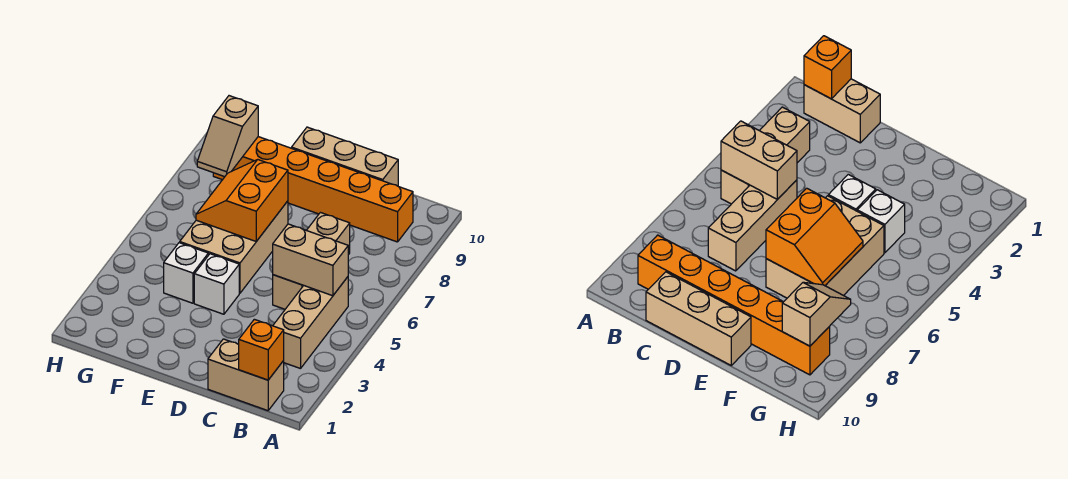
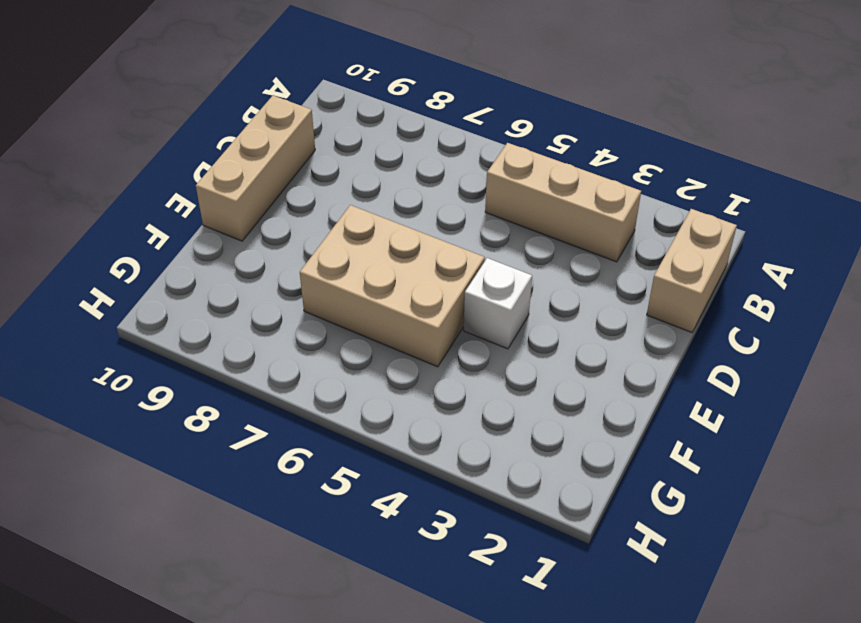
none -> orange 1x6 brick [213,137,413,242]
none -> tan 1x3 brick [273,213,350,309]
none -> white 1x1 brick [164,243,208,303]

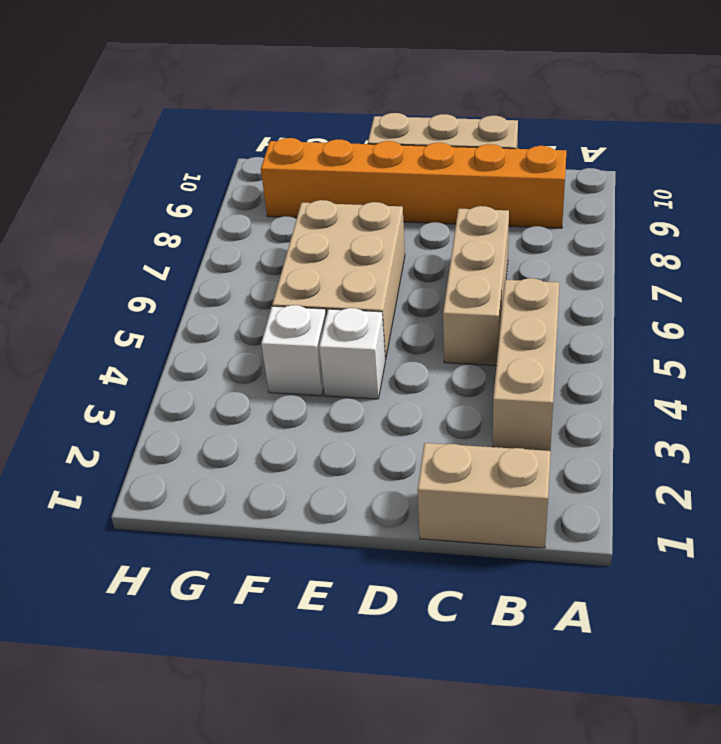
none -> orange 1x1 brick [238,319,284,380]
none -> tan 1x2 brick [273,224,348,296]
none -> orange 2x2 slope [196,160,288,241]

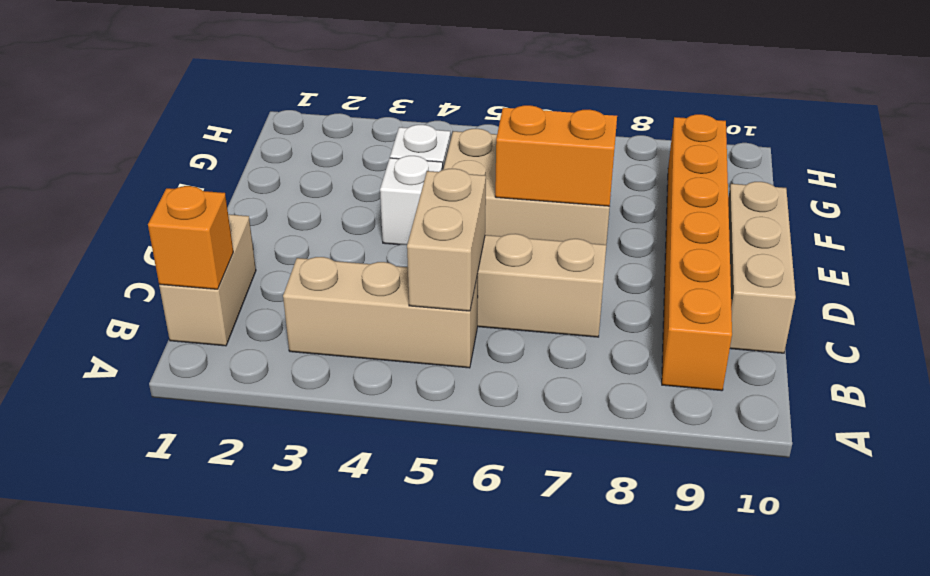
none -> tan 1x2 slope [197,96,258,177]

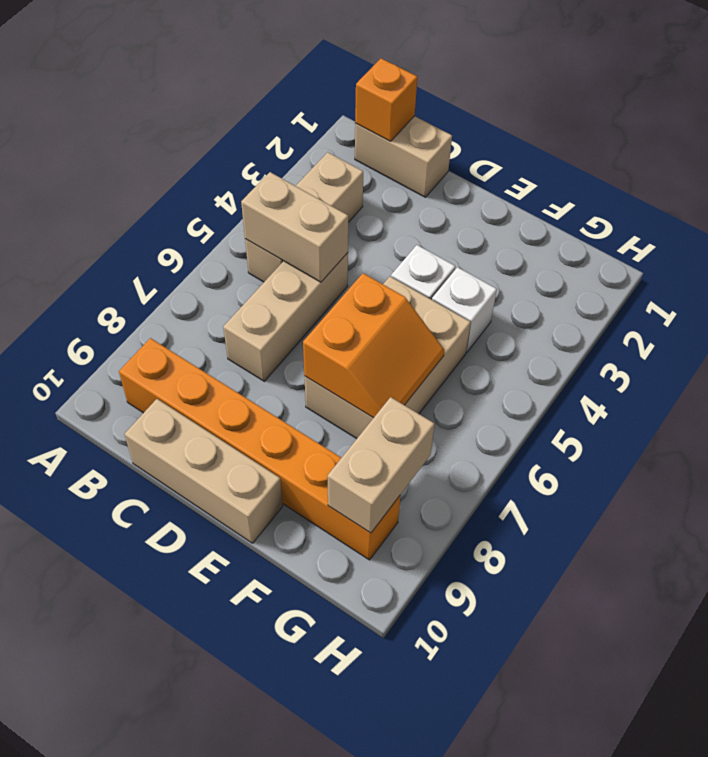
tan 1x2 brick [327,397,435,533] -> tan 1x2 slope [197,96,258,177]

